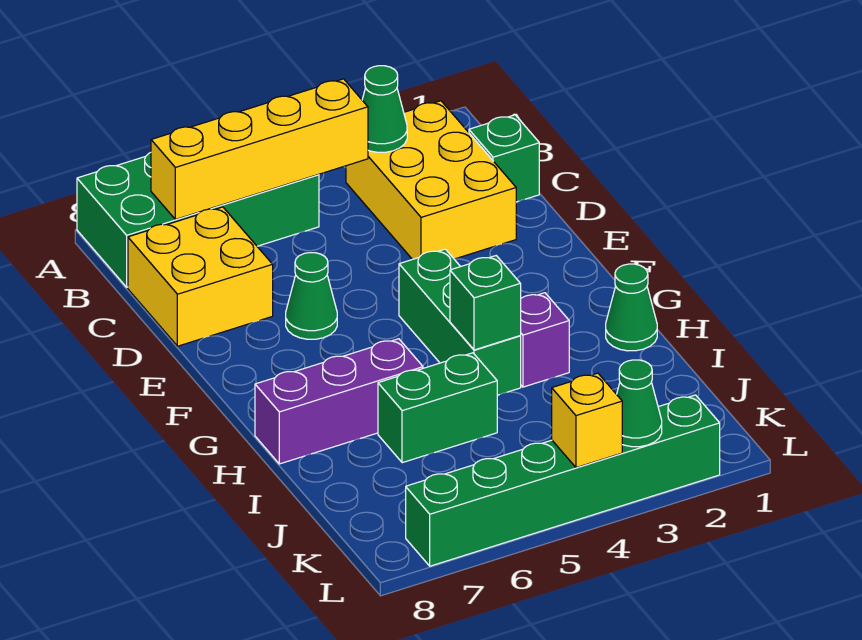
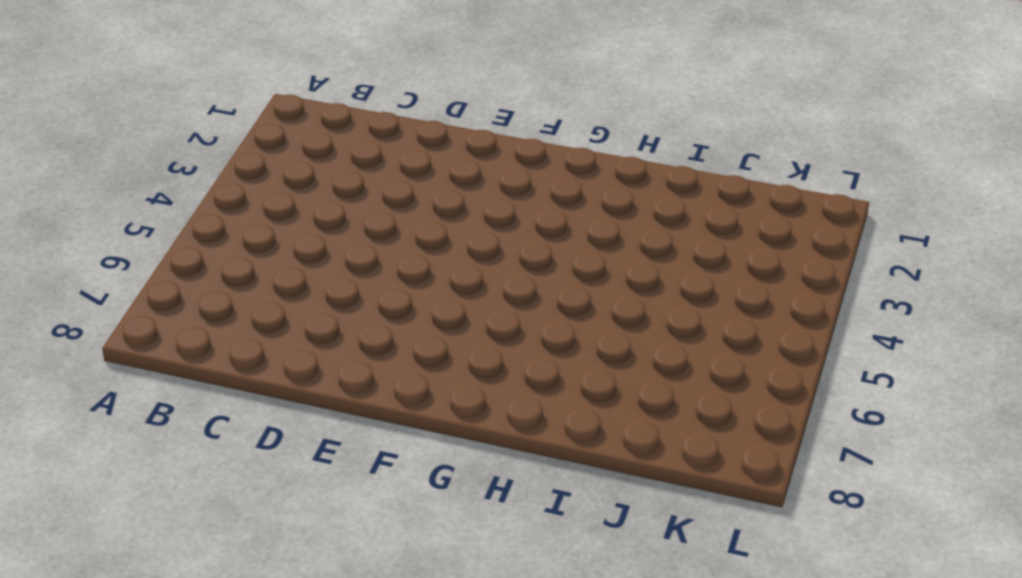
none -> green 2x4 brick [77,153,319,287]
none -> yellow 2x3 brick [346,101,516,259]
none -> green 1x1 brick [469,115,539,202]

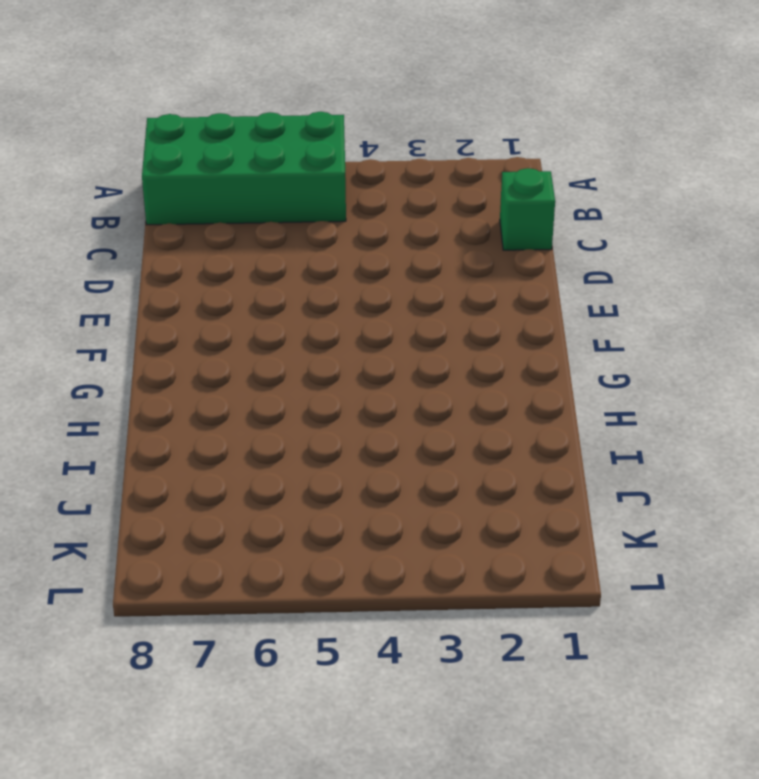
none -> yellow 2x3 brick [346,101,516,259]
none -> yellow 2x2 brick [128,207,273,346]
none -> green 1x1 cone [286,253,337,339]

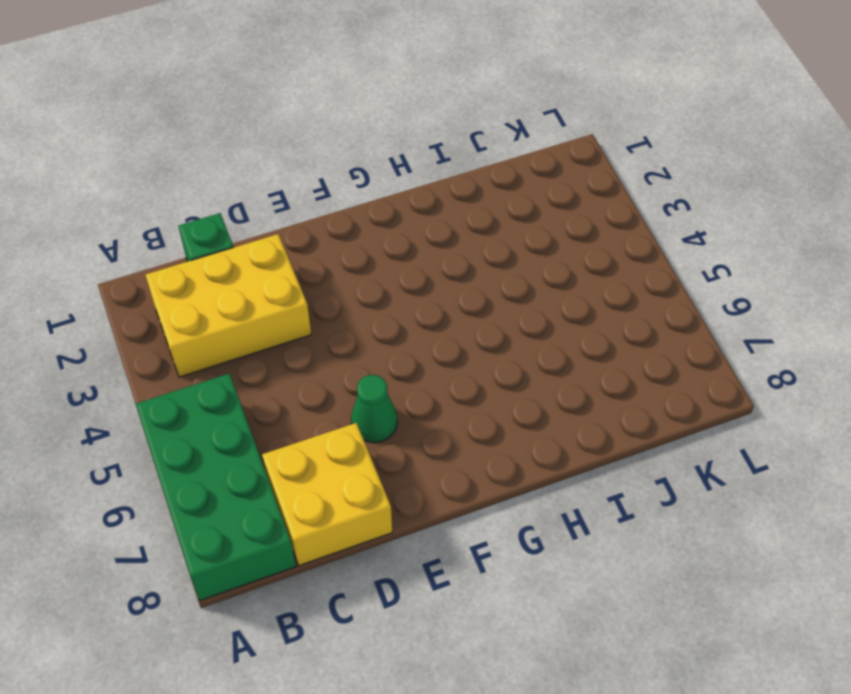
none -> green 1x3 brick [399,249,521,395]
none -> green 1x1 cone [606,264,657,351]
none -> purple 1x1 brick [520,293,569,387]

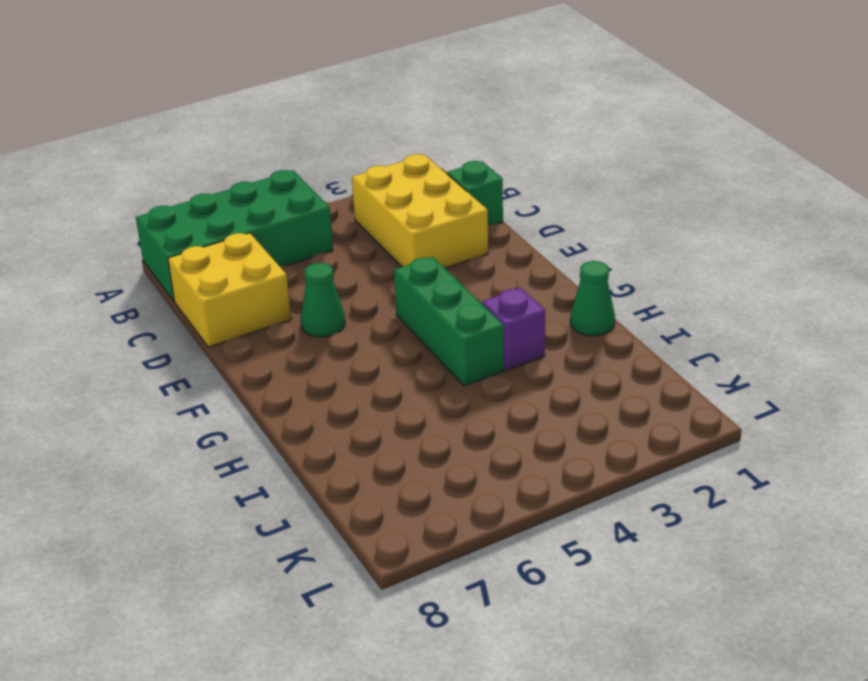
none -> purple 1x3 brick [255,339,423,464]
none -> green 1x2 brick [378,353,497,463]
none -> green 1x6 brick [406,395,720,566]

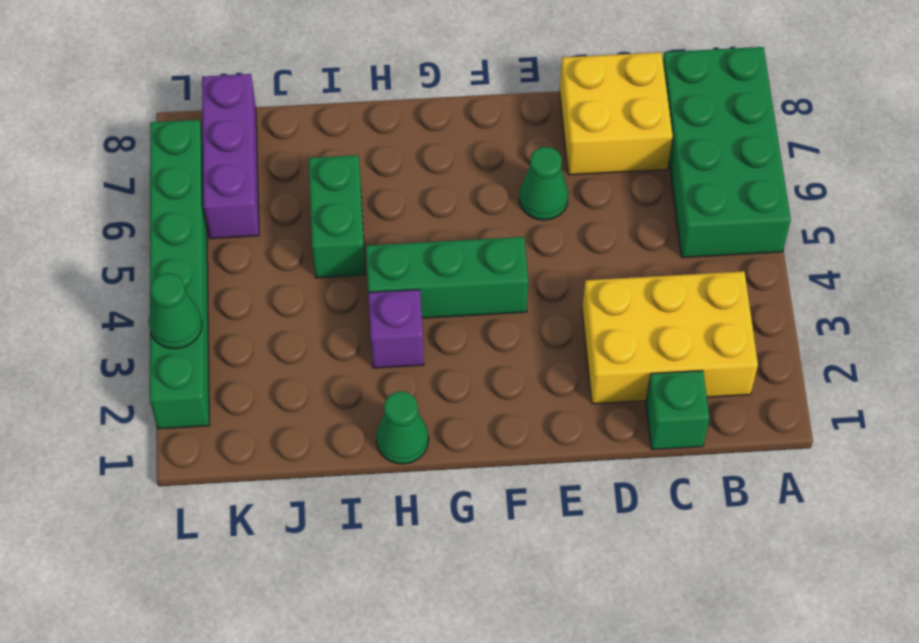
purple 1x3 brick [202,74,259,239] -> purple 1x3 brick moved to [255,339,423,464]
none -> green 1x1 cone [362,66,407,152]
none -> yellow 1x4 brick [151,79,368,219]
none -> green 1x1 brick [450,256,521,350]

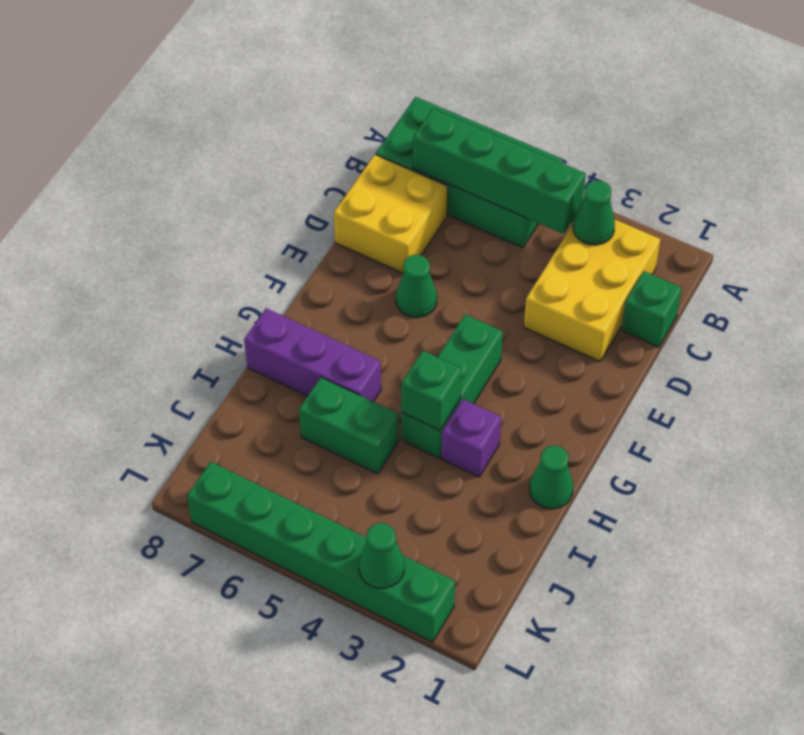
green 1x4 brick [413,109,586,234] -> yellow 1x4 brick [151,79,368,219]
none -> yellow 1x1 brick [552,373,622,468]

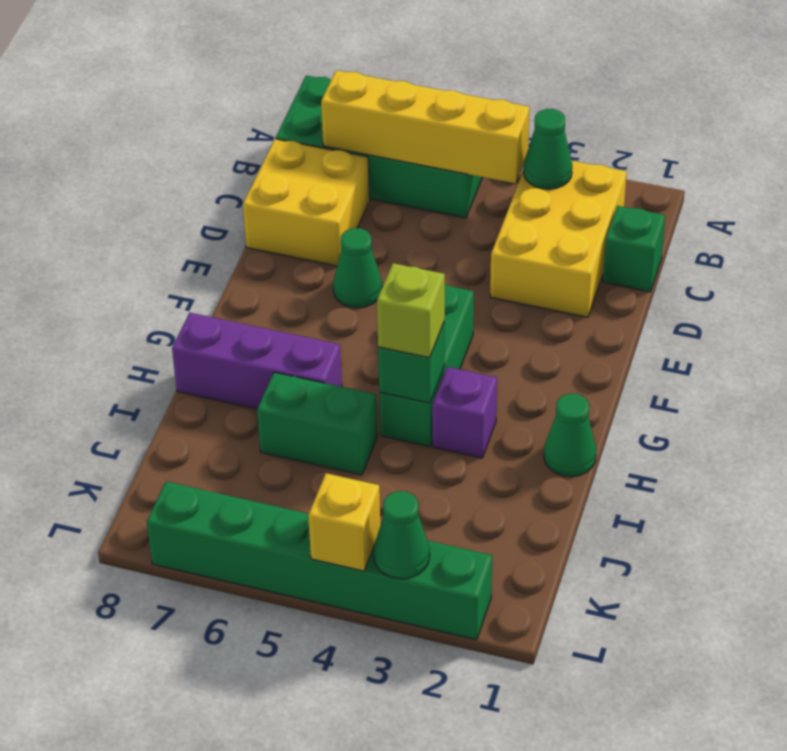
lime 1x1 brick [377,263,445,358] -> none

